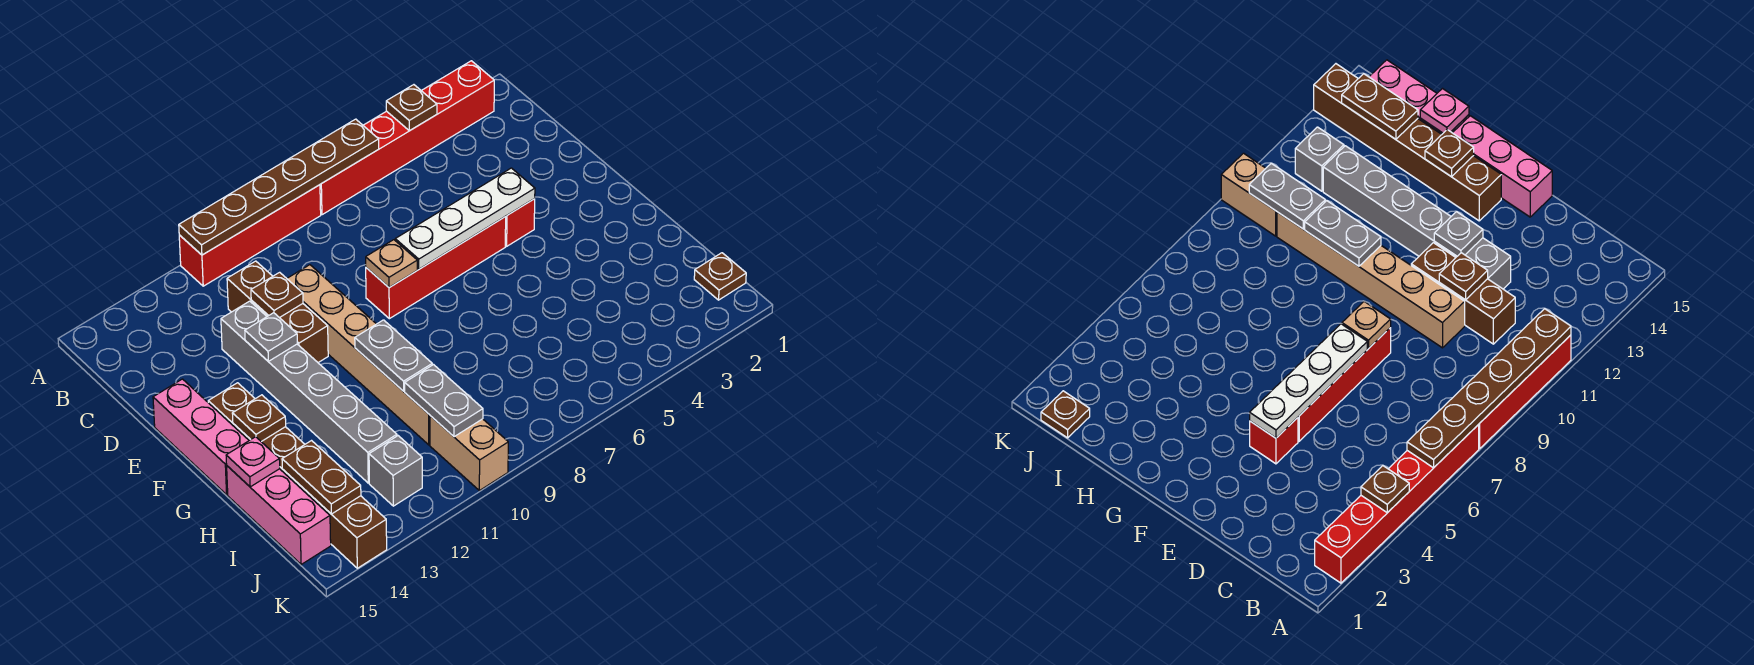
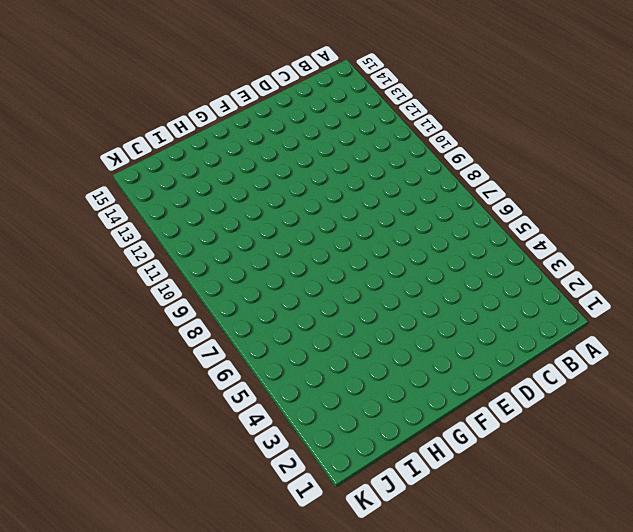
none -> red 1x6 brick [320,61,494,215]
none -> red 1x4 brick [179,185,321,286]
none -> brown 1x3 brick [227,261,328,363]

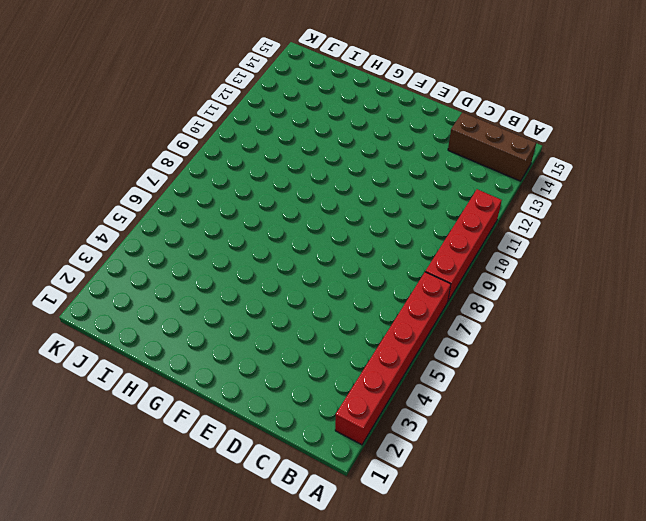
brown 1x3 brick [448,112,536,181] -> brown 1x3 brick moved to [227,261,328,363]
none -> tan 1x6 brick [287,265,430,445]
none -> grey 1x6 brick [221,301,397,483]
none -> red 1x1 brick [505,199,535,246]

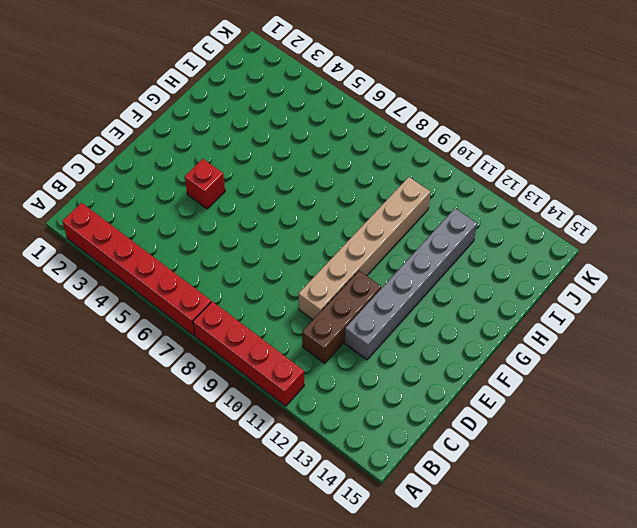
none -> red 1x4 brick [366,217,506,319]
none -> pink 1x3 brick [153,379,249,495]
none -> brown 1x6 brick [208,383,387,568]

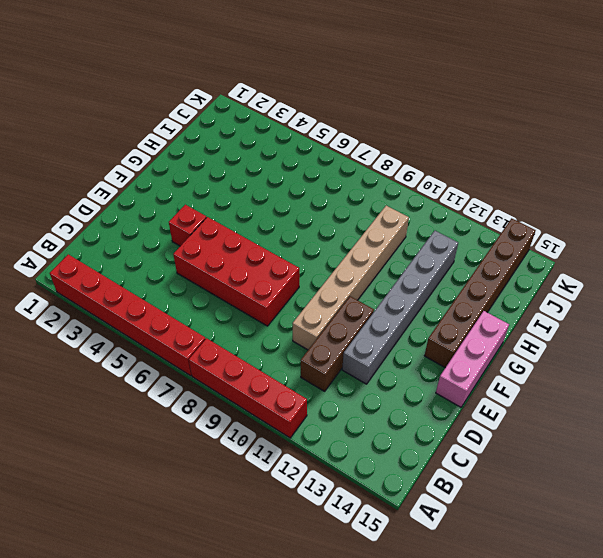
red 2x4 brick [173,217,299,326] -> red 1x4 brick [366,217,506,319]
none -> pink 1x3 brick [227,466,331,564]
none -> brown 1x1 plate [694,253,746,300]
none -> tan 1x2 brick [430,416,508,491]

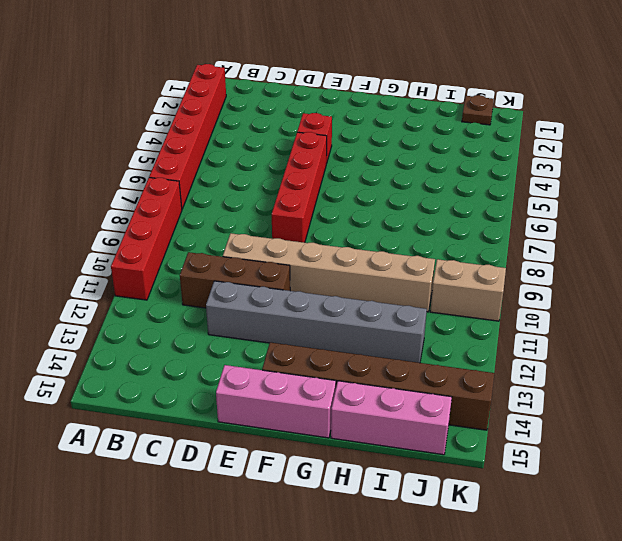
none -> grey 1x1 brick [369,436,422,506]
none -> brown 1x1 plate [386,85,437,131]
none -> brown 1x6 plate [179,119,379,255]

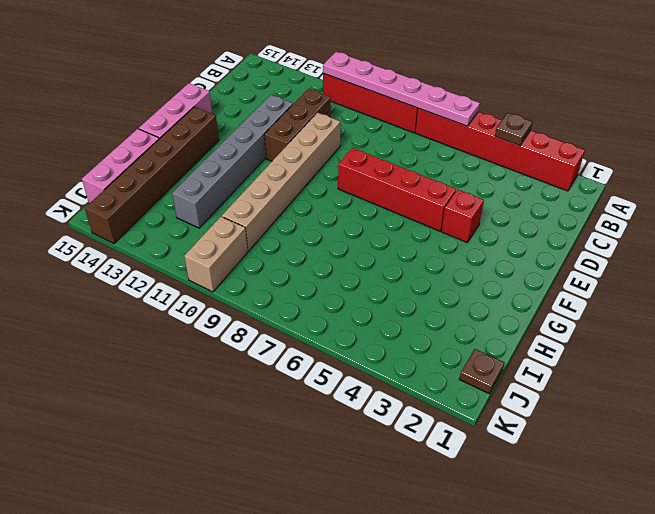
pink 1x6 plate [323,52,480,126] -> brown 1x6 plate [179,119,379,255]
none -> grey 1x1 brick [369,436,422,506]
none -> brown 1x1 plate [251,272,303,318]
none -> white 1x4 plate [395,168,535,269]

